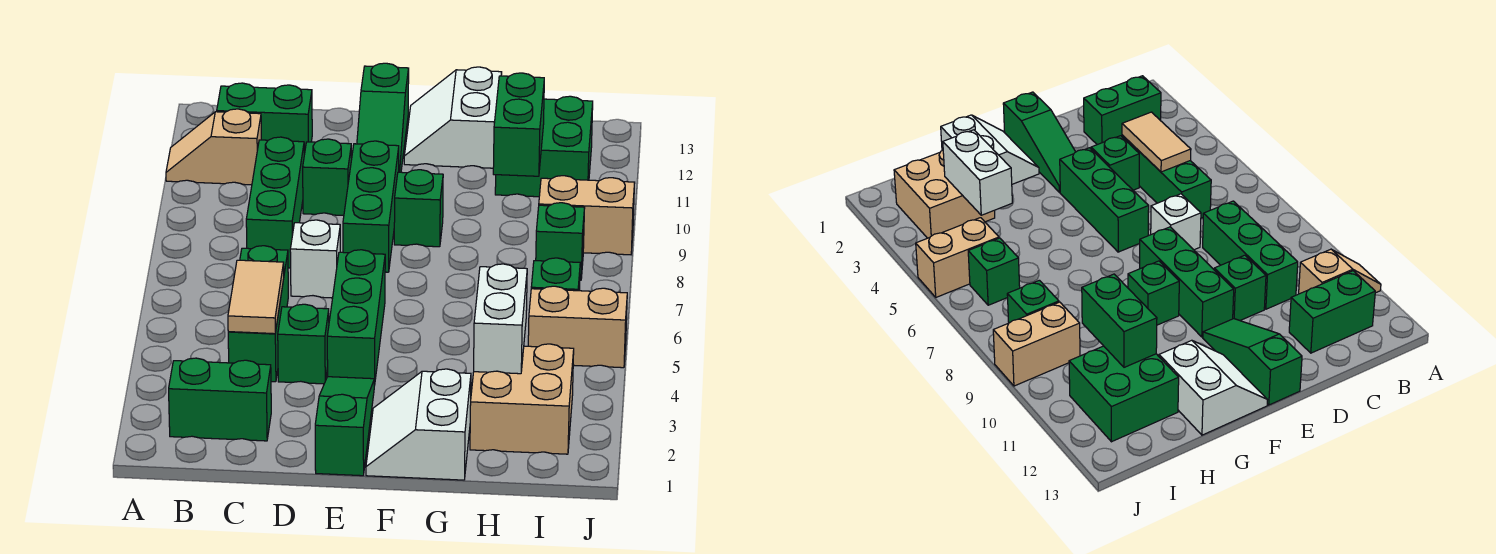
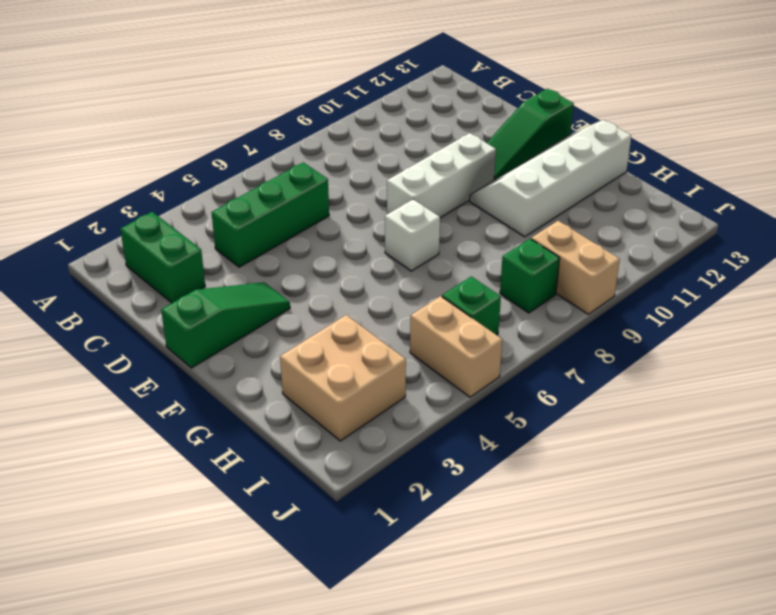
white 1x3 brick [387,133,496,218] -> green 1x3 brick [343,141,399,272]
white 1x1 brick [385,199,440,271] -> white 1x1 brick moved to [290,220,340,298]
white 2x4 slope [470,120,631,237] -> white 2x2 slope [404,67,502,168]
none -> tan 1x2 slope [166,109,261,185]
none -> green 1x2 brick [217,83,312,154]
none -> green 1x3 brick [246,137,304,268]

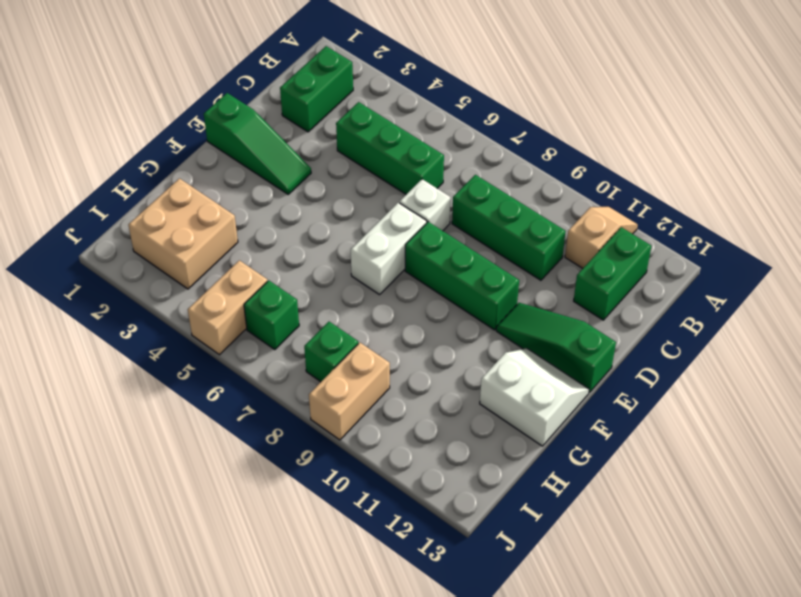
white 1x2 brick [351,203,427,295] -> white 1x2 brick turned to [474,264,527,374]
none -> green 1x1 brick [278,304,329,384]
none -> green 1x1 brick [303,139,352,216]
none -> green 1x3 brick [327,250,385,386]

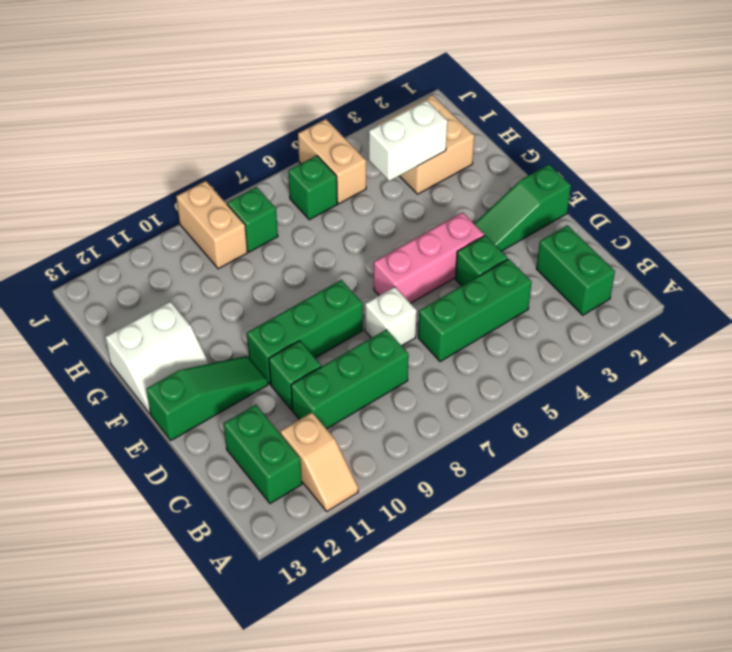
pink 1x3 brick [374,212,484,303] -> green 1x3 brick [327,250,385,386]
none -> white 2x2 slope [366,369,471,480]
none -> green 1x1 brick [394,170,443,247]
none -> green 2x2 brick [495,96,593,197]

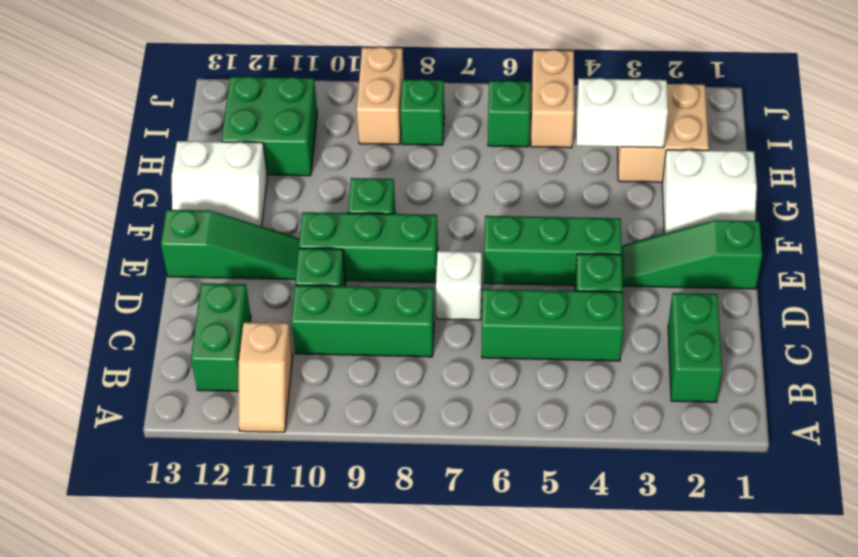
none -> tan 1x2 tile [228,260,284,334]
none -> green 1x2 brick [493,73,544,176]

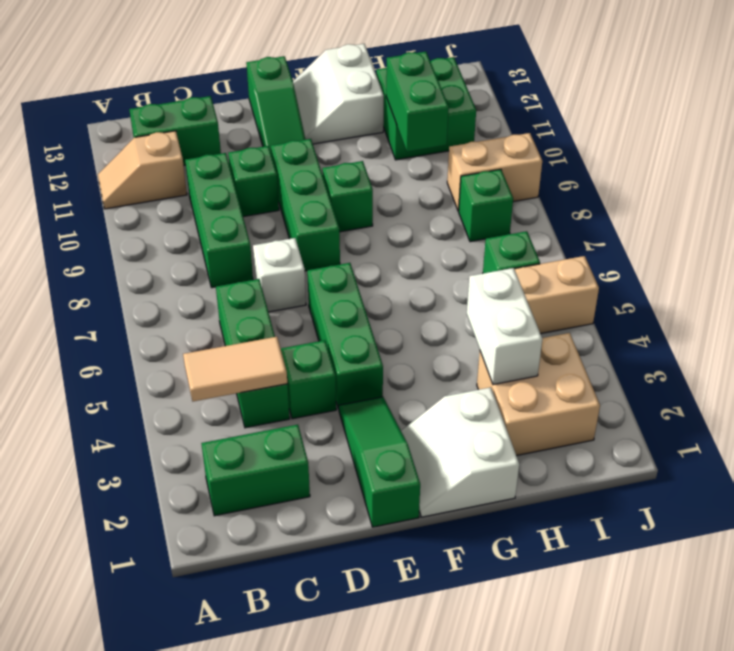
tan 1x2 tile [183,337,287,401] -> tan 1x2 tile turned to [228,260,284,334]

